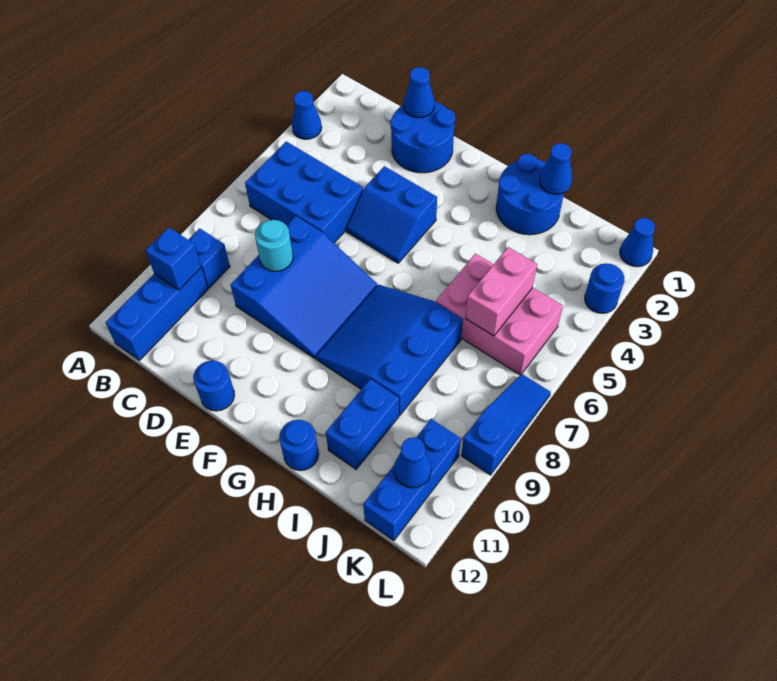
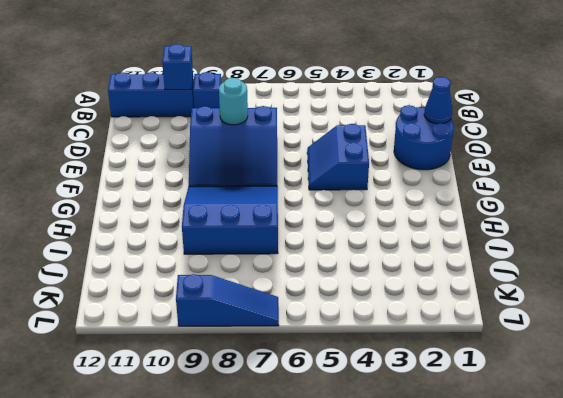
none -> blue 1x1 cone [292,91,322,139]
none -> blue 2x3 brick [245,142,363,243]
none -> blue 1x1 round brick [193,361,235,411]

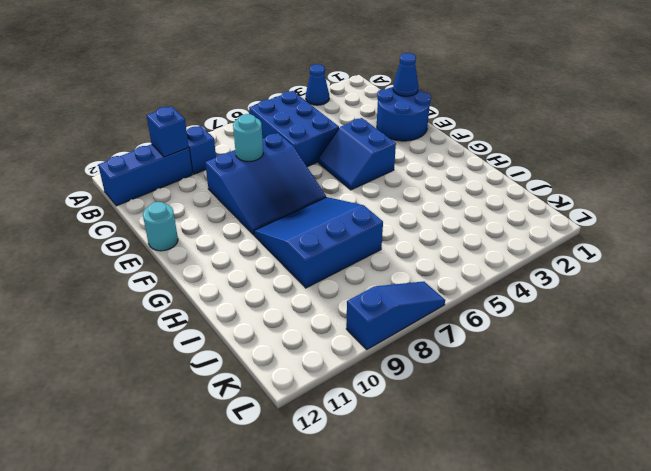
cyan 1x1 round brick [143,202,178,251] -> blue 1x1 round brick [193,361,235,411]
none -> blue 2x2 round brick [496,154,564,235]
none -> blue 1x1 round brick [279,420,319,471]
none -> pink 2x3 brick [436,254,563,375]

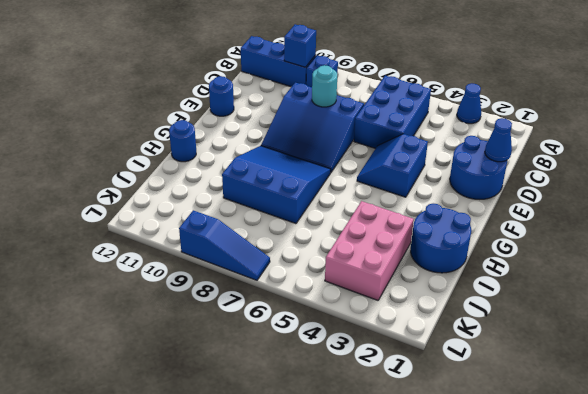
pink 2x3 brick [325,201,414,300] -> pink 2x3 brick moved to [436,254,563,375]
none -> blue 1x2 brick [326,379,399,469]
none -> blue 1x3 brick [363,419,461,541]
none -> blue 1x1 cone [620,218,655,267]

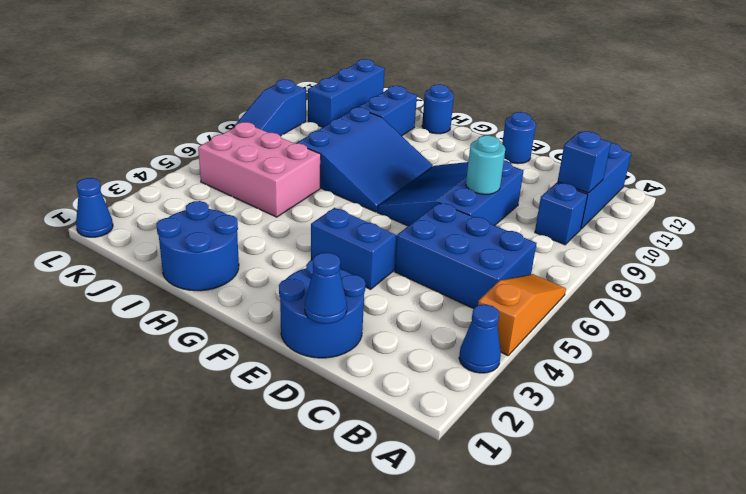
orange 1x3 slope [478,274,566,356] -> none
none -> blue 1x1 round brick [585,263,624,313]
none -> blue 1x1 cone [539,143,572,194]
none -> pink 1x2 brick [466,247,537,336]

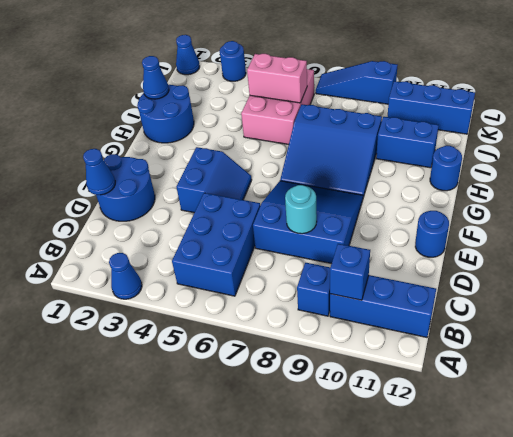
none -> blue 1x1 cone [394,437,431,488]

